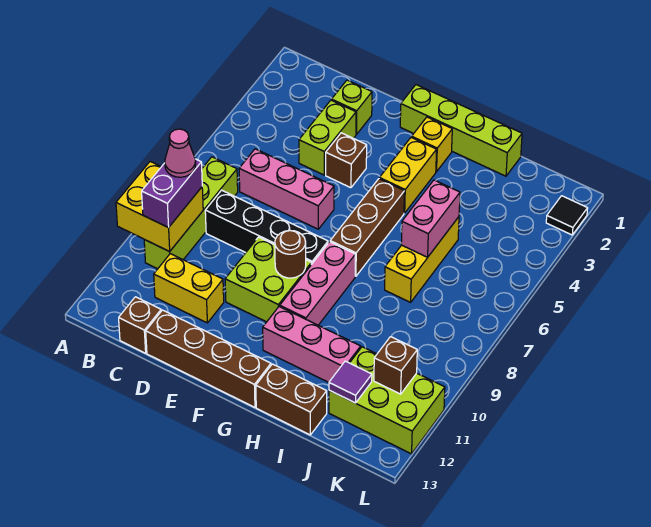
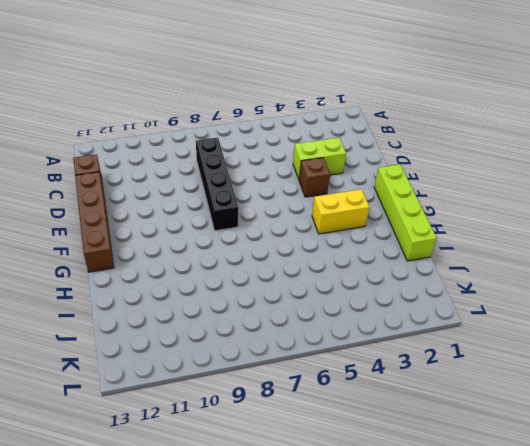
none -> lime 1x4 brick [144,157,238,269]
none -> pink 1x3 brick [239,149,334,229]
none -> yellow 1x2 brick [154,254,224,323]

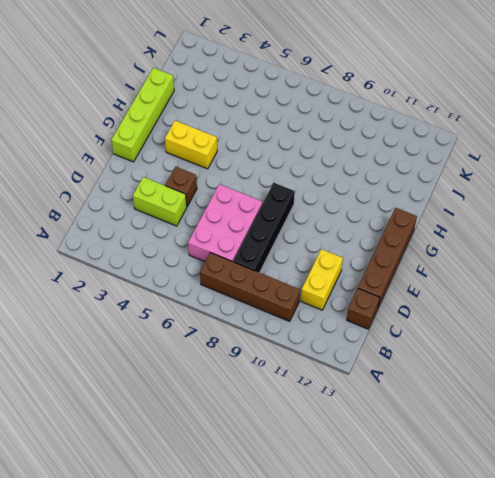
brown 1x4 brick [200,253,300,321] -> lime 1x4 brick [144,157,238,269]
pink 2x3 brick [188,184,262,262] -> pink 1x3 brick [239,149,334,229]
none -> lime 1x1 brick [332,80,372,134]
none -> lime 2x2 brick [225,237,311,322]
none -> yellow 1x1 brick [412,117,452,172]

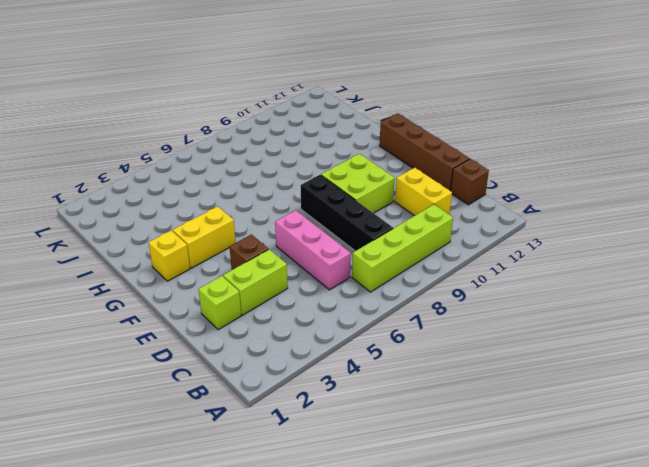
none -> lime 1x4 brick [400,85,522,176]
none -> brown 1x3 brick [330,179,404,276]
none -> pink 1x3 brick [280,242,355,325]

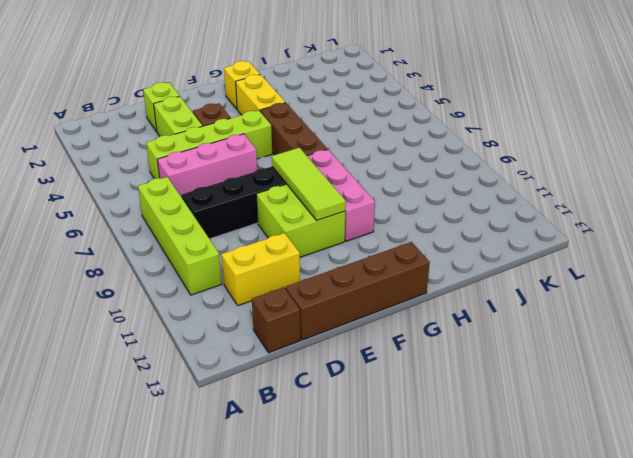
lime 1x4 brick [146,110,272,179] -> lime 1x4 brick moved to [400,85,522,176]
lime 1x3 tile [272,148,346,220] -> brown 1x1 round brick [275,230,306,278]
none -> pink 1x3 brick [263,306,361,382]
none -> brown 1x2 brick [256,364,327,435]
none -> yellow 1x3 brick [385,217,459,302]

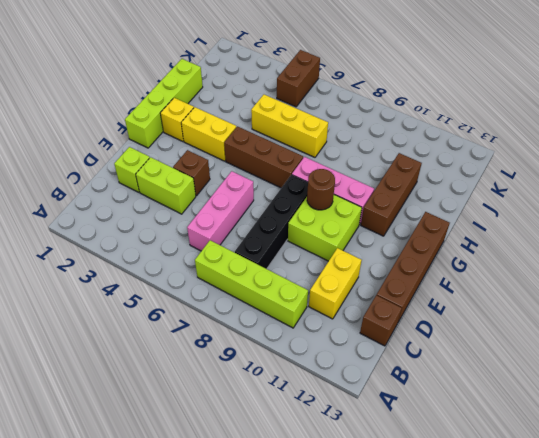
brown 1x3 brick [361,153,422,236] -> pink 1x3 brick [263,306,361,382]
brown 1x2 brick [277,50,320,107] -> brown 1x2 brick moved to [256,364,327,435]
none -> lime 2x3 brick [329,347,445,454]
none -> black 1x1 tile [546,196,588,235]
none -> yellow 2x2 brick [116,162,203,252]

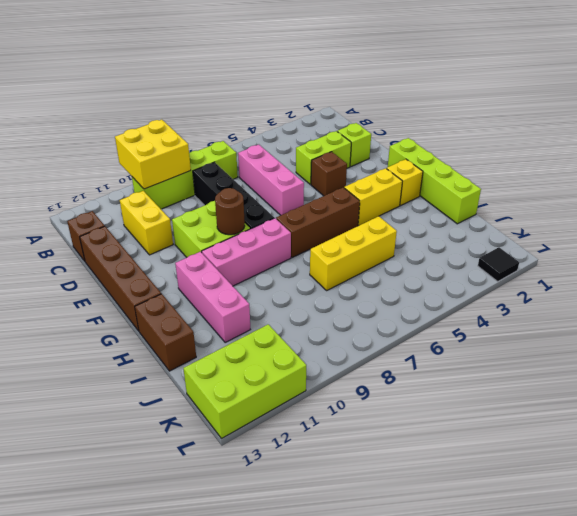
lime 2x3 brick [183,324,306,439] -> lime 2x3 brick turned to [329,347,445,454]
none -> pink 1x2 brick [401,180,460,257]
none -> purple 1x1 tile [329,361,372,403]
none -> brown 1x1 brick [374,337,417,394]

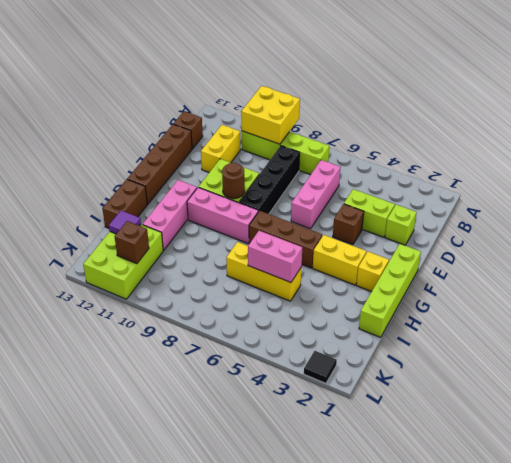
none -> purple 1x2 brick [142,159,202,228]
none -> pink 1x1 cone [165,129,196,177]

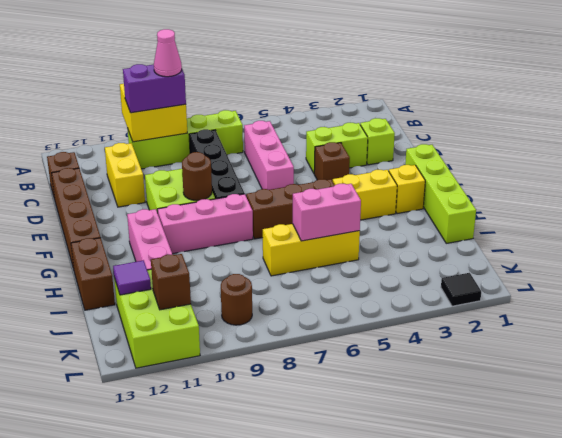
brown 1x1 round brick [221,274,252,325] -> none

